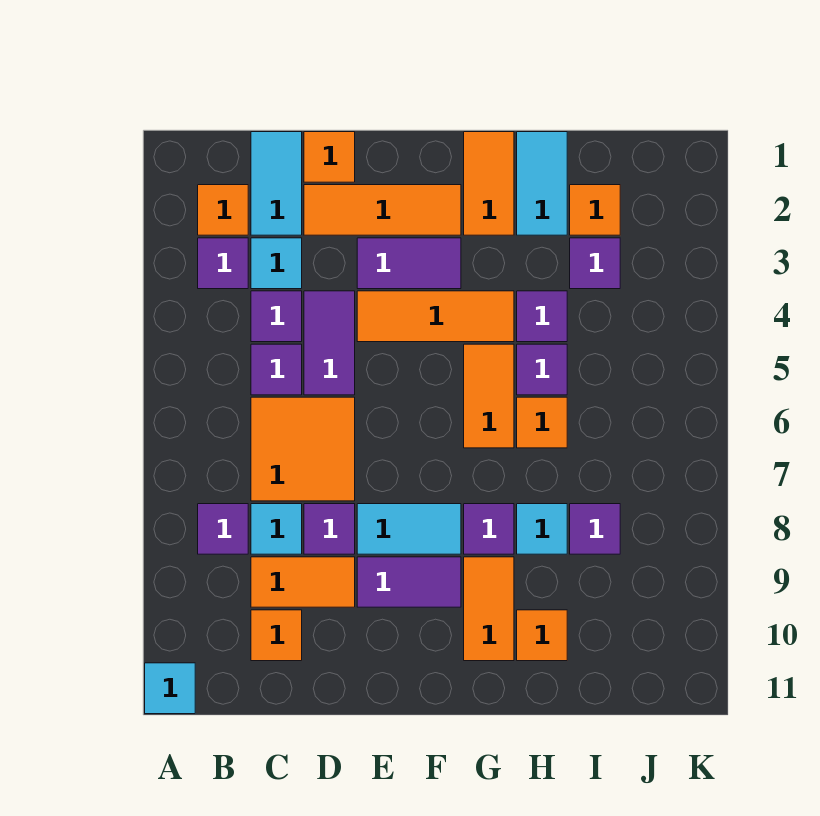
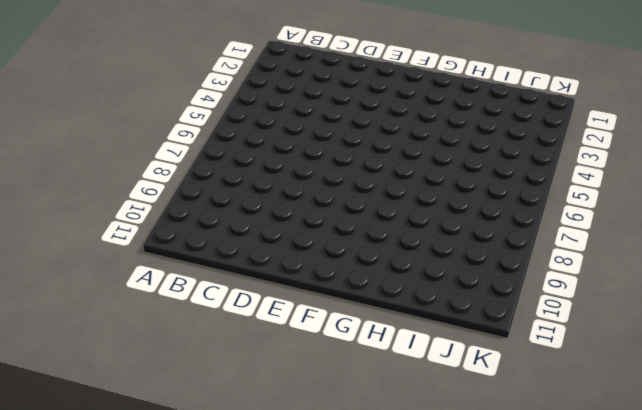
none -> cyan 1x1 tile [145,663,195,714]
none -> orange 1x1 tile [198,185,248,235]
none -> purple 1x1 tile [198,238,248,289]
none -> purple 1x1 tile [198,504,248,554]

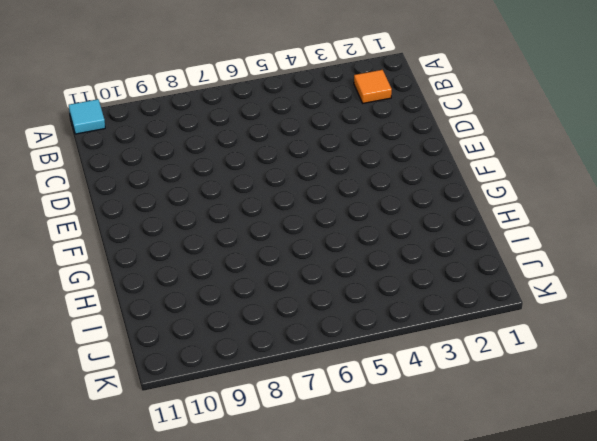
none -> purple 1x1 tile [198,238,248,289]
none -> purple 1x1 tile [198,504,248,554]
none -> cyan 1x2 tile [251,132,302,235]
none -> cyan 1x1 tile [251,238,302,289]

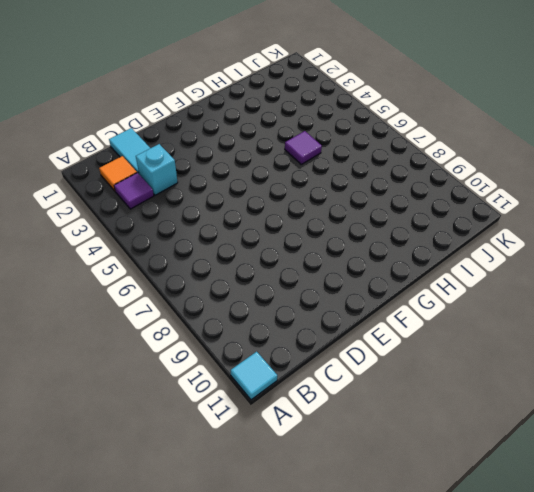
cyan 1x1 brick [136,144,178,195] -> cyan 1x1 tile [251,238,302,289]
none -> purple 1x1 tile [198,504,248,554]
none -> purple 1x1 tile [251,291,302,342]
none -> purple 1x1 tile [251,344,302,395]
none -> orange 2x2 tile [251,397,355,501]

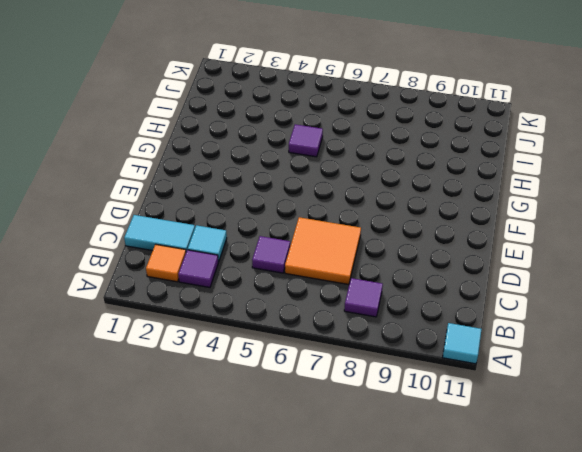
none -> purple 1x1 tile [251,291,302,342]
none -> cyan 1x1 tile [251,504,302,554]
none -> orange 1x2 tile [251,557,355,607]
none -> orange 1x1 tile [251,610,302,661]

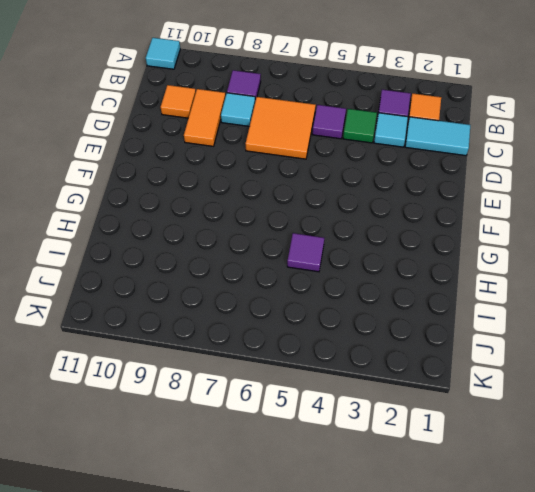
green 1x1 tile [343,109,377,143] -> purple 1x1 tile [251,291,302,342]
none -> orange 1x1 tile [304,132,355,182]
none -> orange 1x3 tile [304,185,461,235]
none -> purple 1x2 tile [304,291,355,395]
none -> purple 1x1 tile [304,504,355,554]

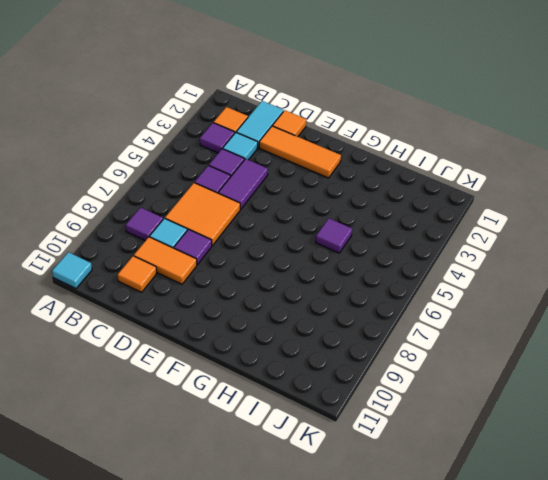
none -> purple 1x2 tile [357,238,461,289]
none -> orange 1x3 tile [357,291,514,342]
none -> cyan 1x2 tile [357,504,461,554]
none -> purple 1x2 tile [357,557,461,607]

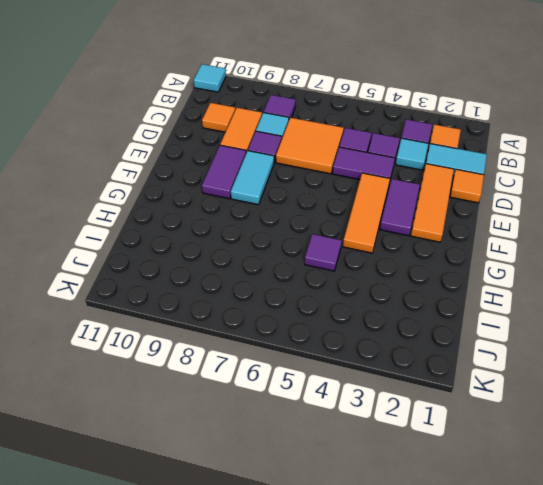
none -> orange 1x2 tile [464,132,514,235]
none -> orange 1x2 tile [464,344,514,448]
none -> purple 1x1 tile [464,504,514,554]
none -> orange 1x2 tile [464,557,514,661]

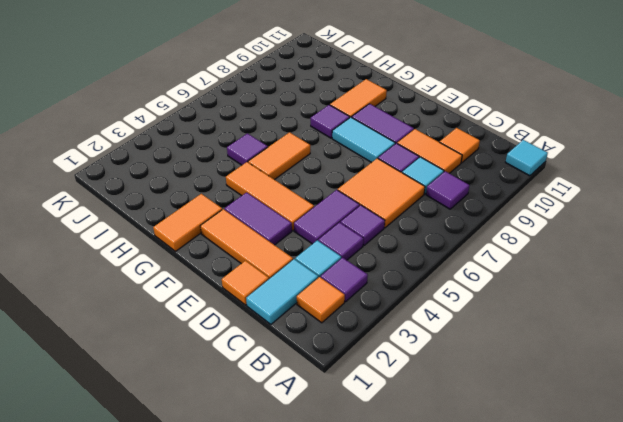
none -> cyan 1x2 tile [517,132,567,235]
none -> purple 1x1 tile [517,291,567,342]
none -> orange 1x1 tile [517,397,567,448]
none -> cyan 1x1 tile [517,504,567,554]

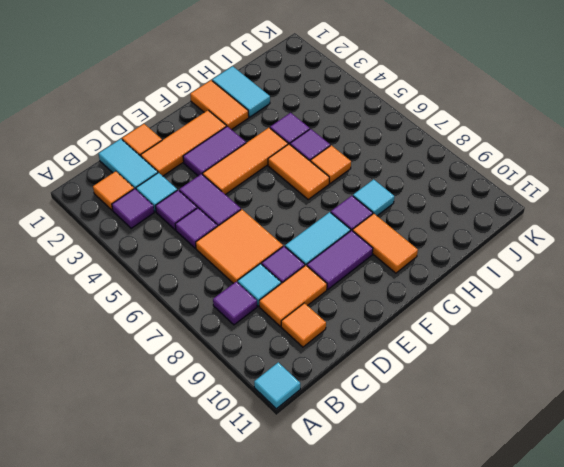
none -> orange 1x1 tile [517,610,567,661]
none -> orange 1x1 tile [570,185,620,235]
none -> purple 1x1 tile [570,238,620,289]
none -> purple 1x1 tile [570,504,620,554]

